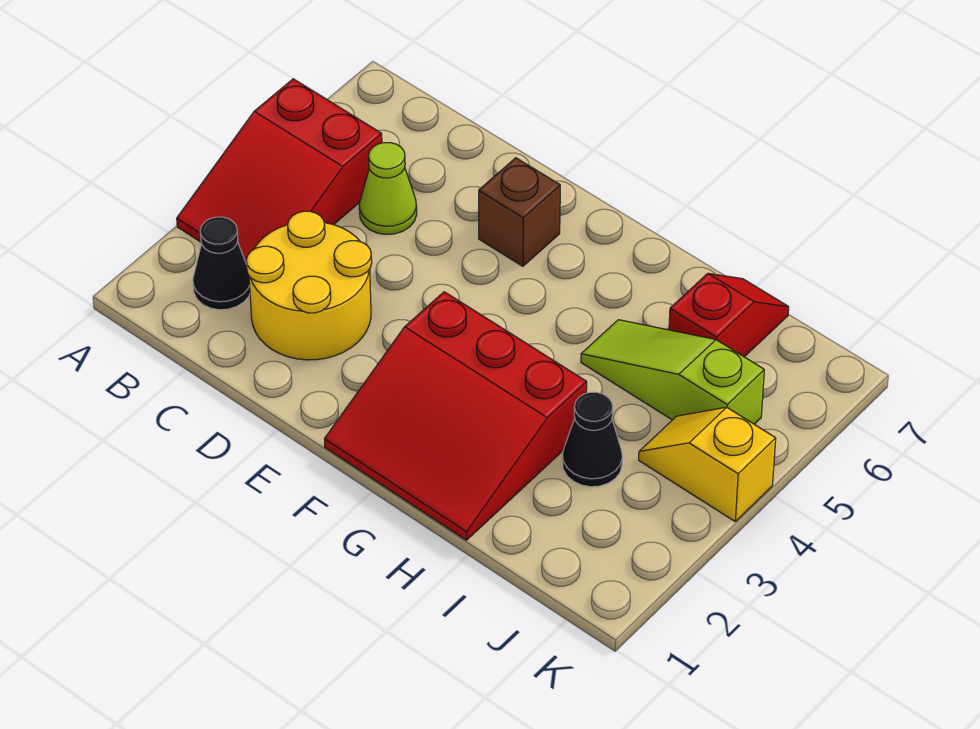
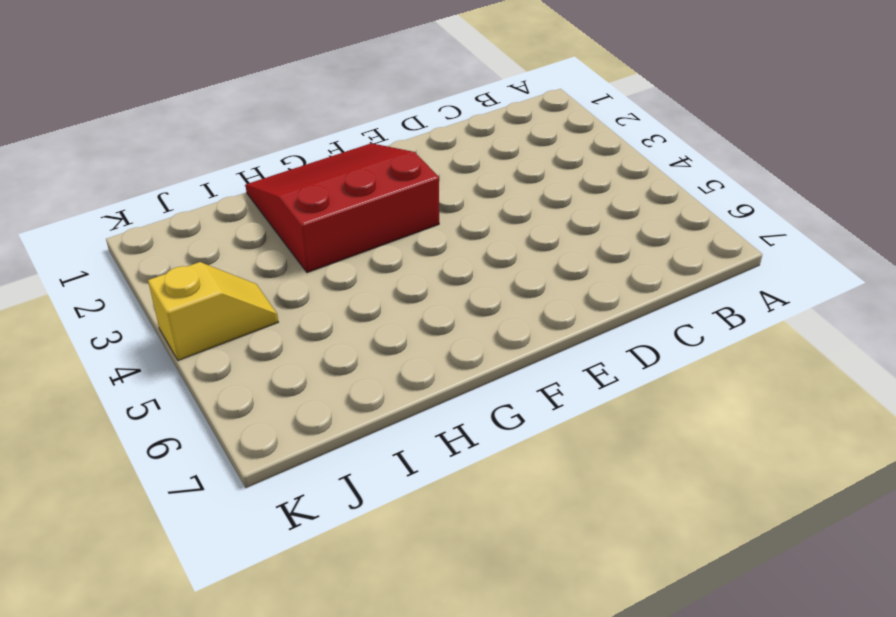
none -> red 2x3 slope [177,79,382,264]
none -> black 1x1 cone [193,217,250,310]

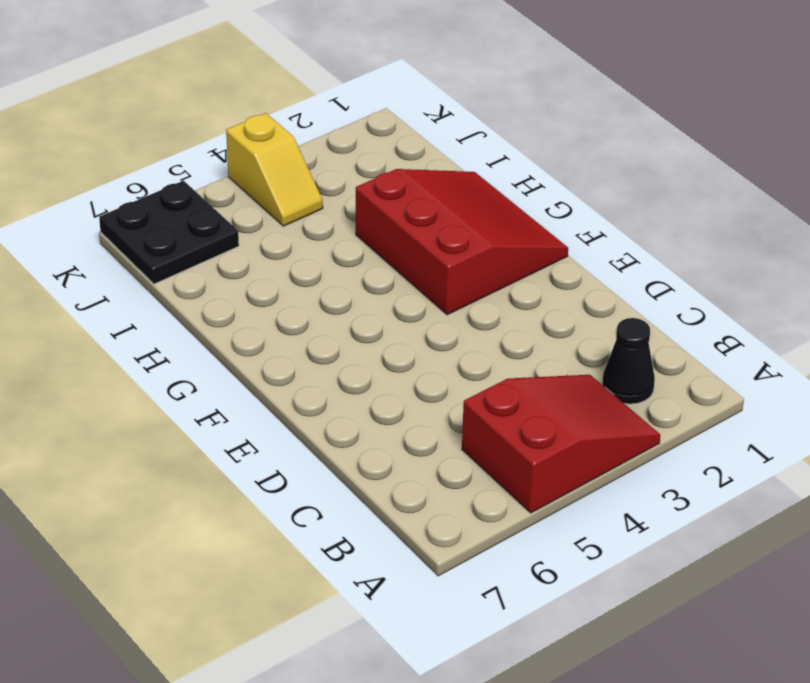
black 2x2 plate [99,181,239,284] -> none
none -> yellow 2x2 round brick [246,211,372,360]
none -> lime 1x1 cone [359,143,417,234]

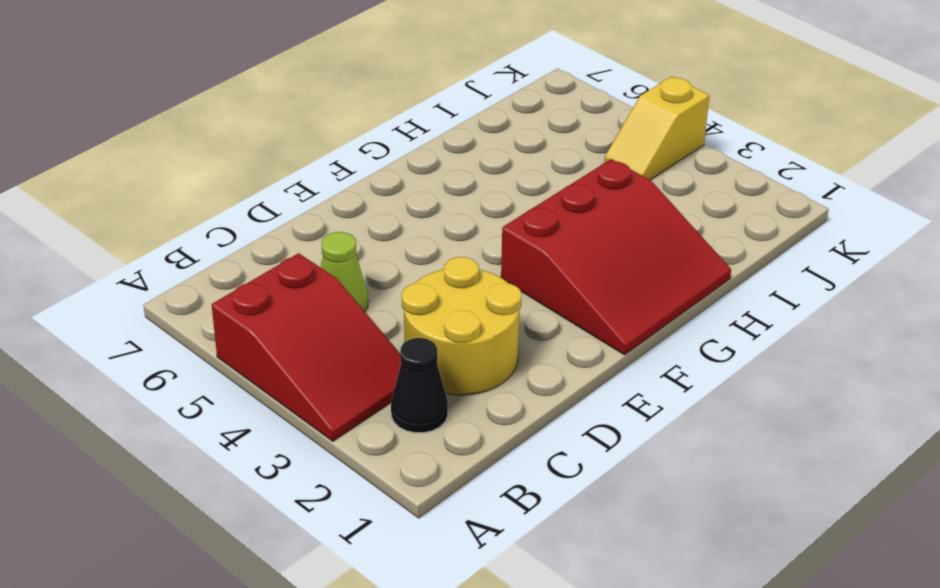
none -> brown 1x1 brick [479,158,560,266]
none -> lime 1x3 slope [581,320,764,424]

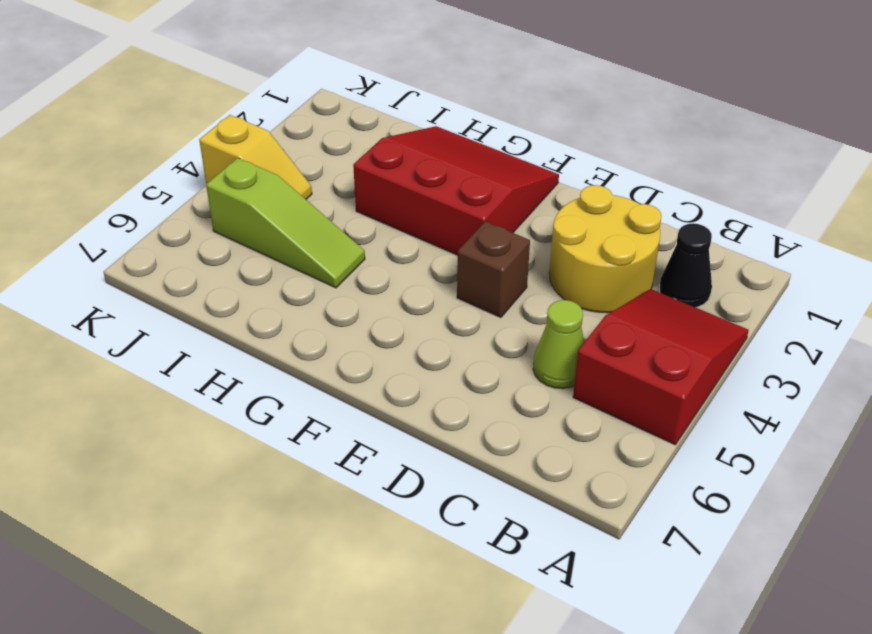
brown 1x1 brick [457,221,530,317] -> brown 1x1 brick moved to [479,158,560,266]
none -> black 1x1 cone [562,392,622,487]
none -> red 1x2 slope [669,273,789,357]

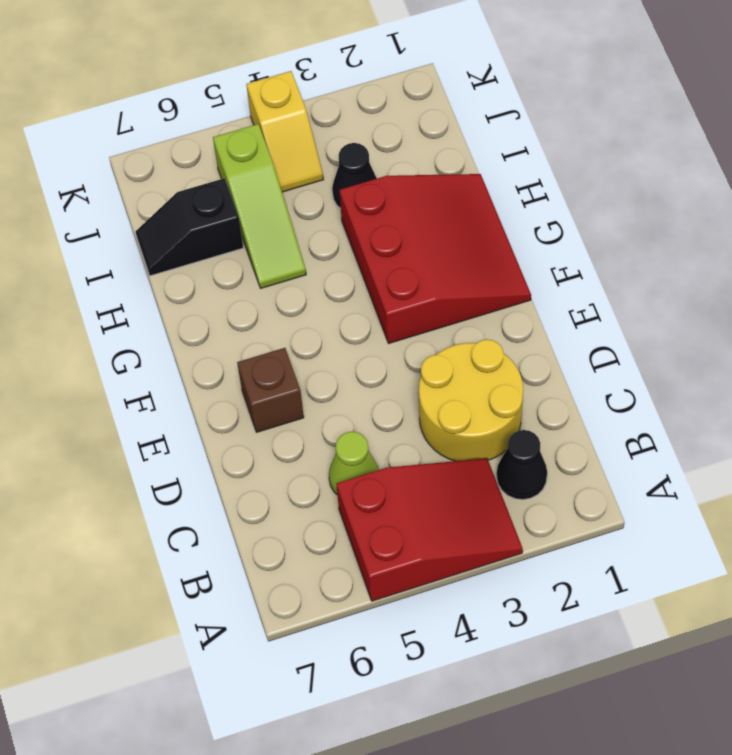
black 1x2 slope [135,178,243,276] -> red 1x2 slope [669,273,789,357]

